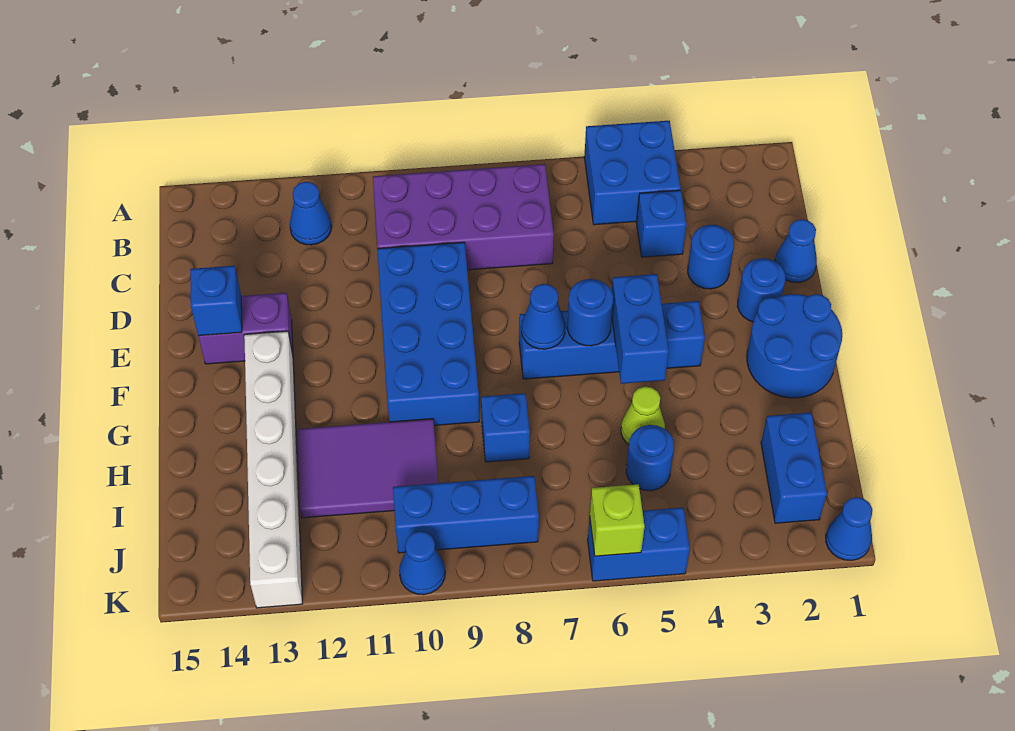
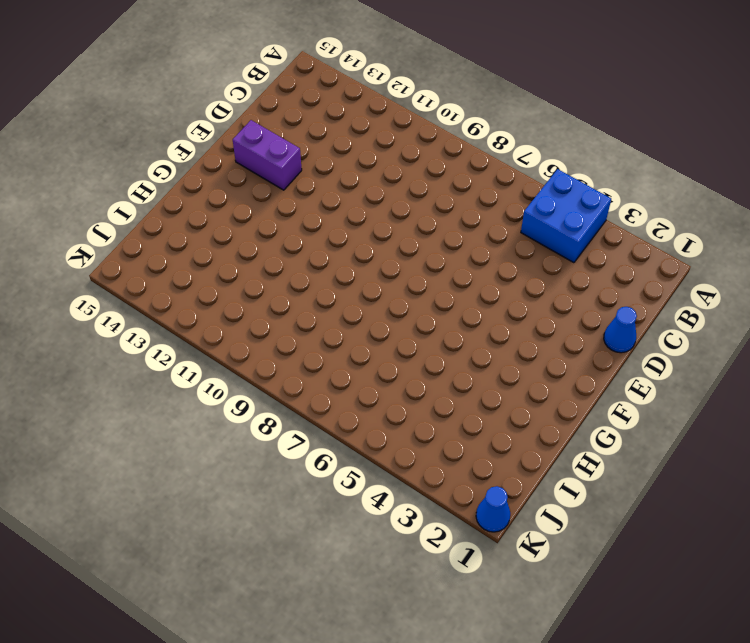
none -> purple 2x4 brick [373,164,554,270]
none -> blue 1x1 cone [290,182,332,245]
none -> blue 1x1 brick [637,190,686,257]

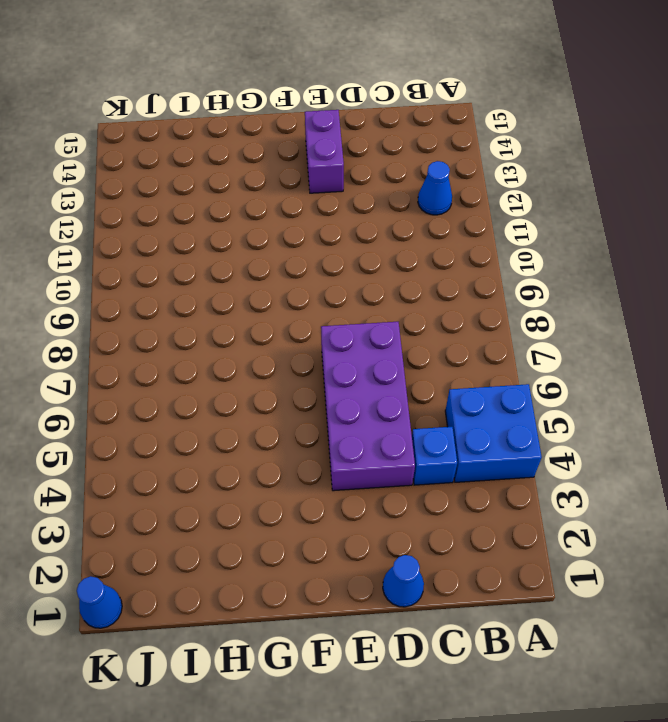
purple 2x4 brick [321,322,415,491] -> purple 2x4 brick moved to [373,164,554,270]
none -> blue 1x1 round brick [688,225,734,289]
none -> blue 2x4 brick [378,242,479,425]
none -> blue 1x1 round brick [737,258,785,322]

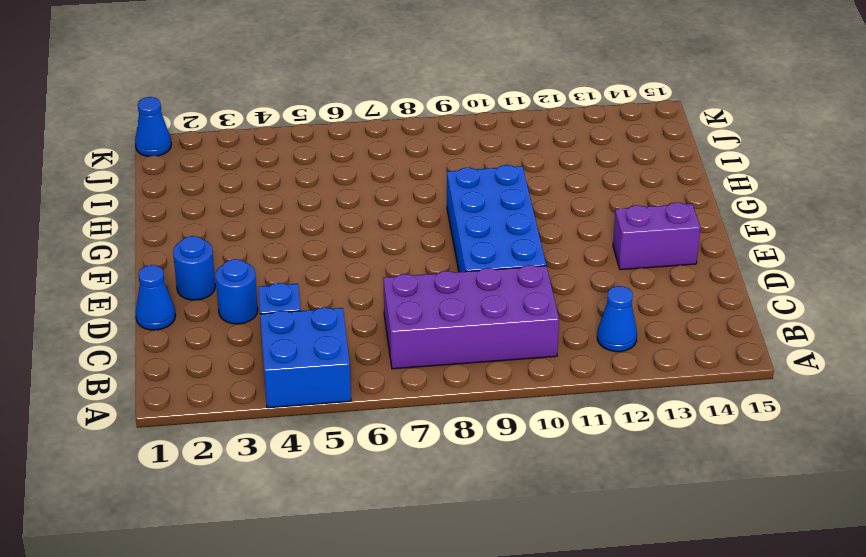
none -> blue 2x2 round brick [747,294,842,398]
none -> blue 1x4 brick [519,301,705,379]
none -> white 1x6 brick [244,331,302,608]

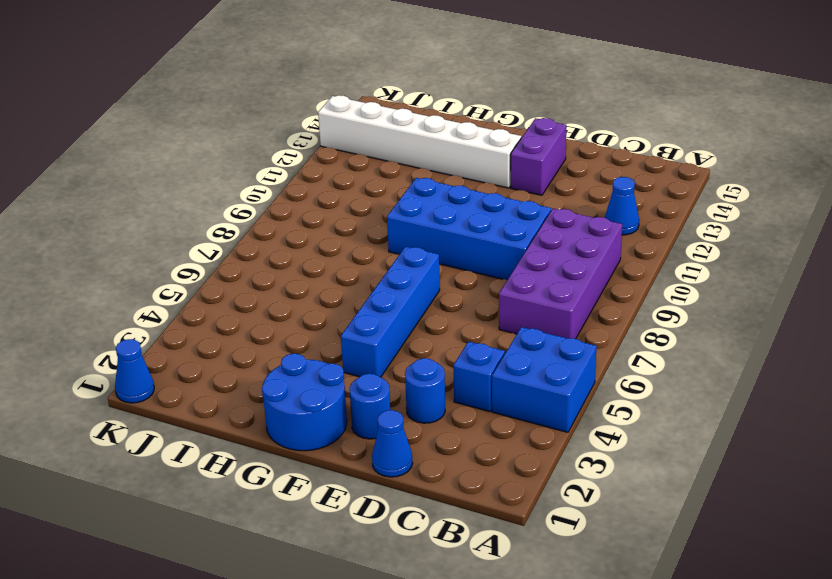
none -> lime 1x1 cone [621,386,665,445]
none -> blue 1x1 brick [481,393,530,462]
none -> purple 2x3 tile [297,419,438,518]

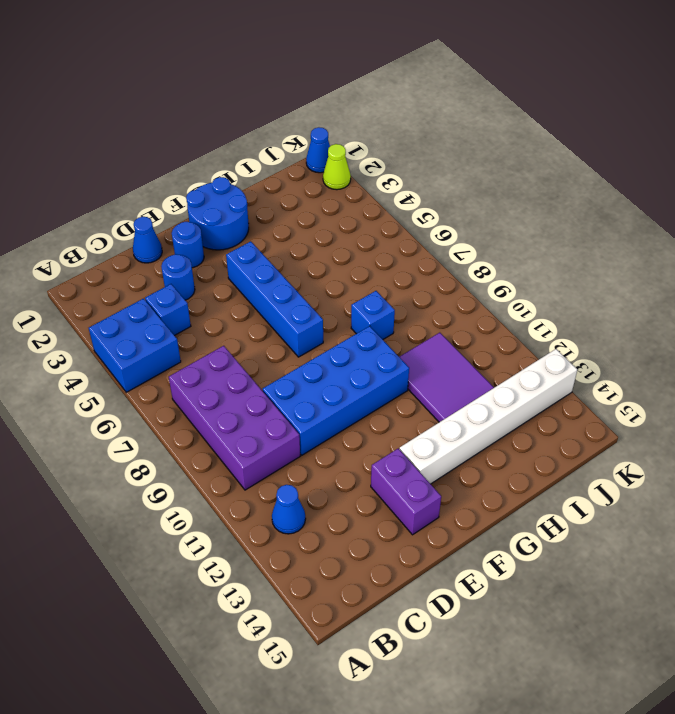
lime 1x1 cone [323,144,351,190] -> lime 1x1 cone moved to [621,386,665,445]
none -> blue 1x2 brick [761,413,827,523]
none -> blue 1x1 round brick [626,425,674,491]
none -> blue 1x3 brick [393,476,539,553]

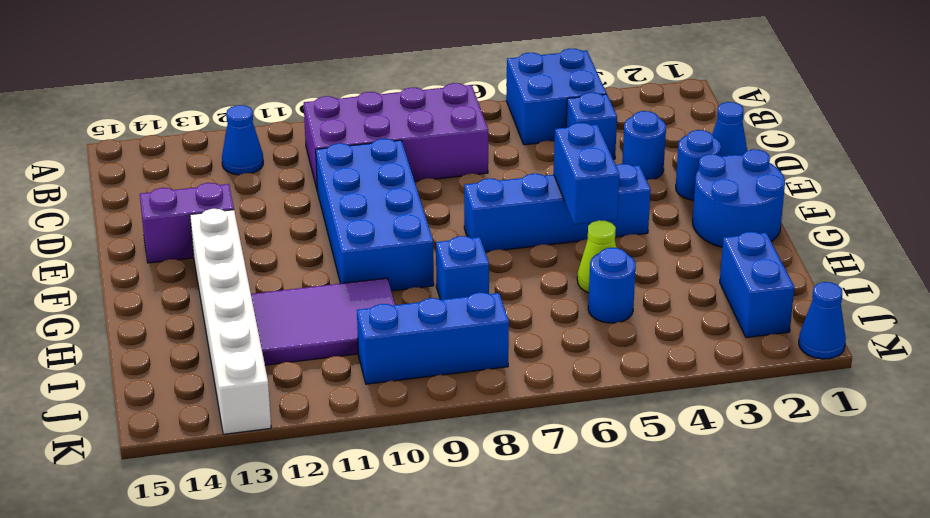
none -> blue 1x2 brick [588,508,690,581]
none -> blue 1x1 cone [399,531,445,595]
none -> blue 1x1 brick [190,266,242,336]

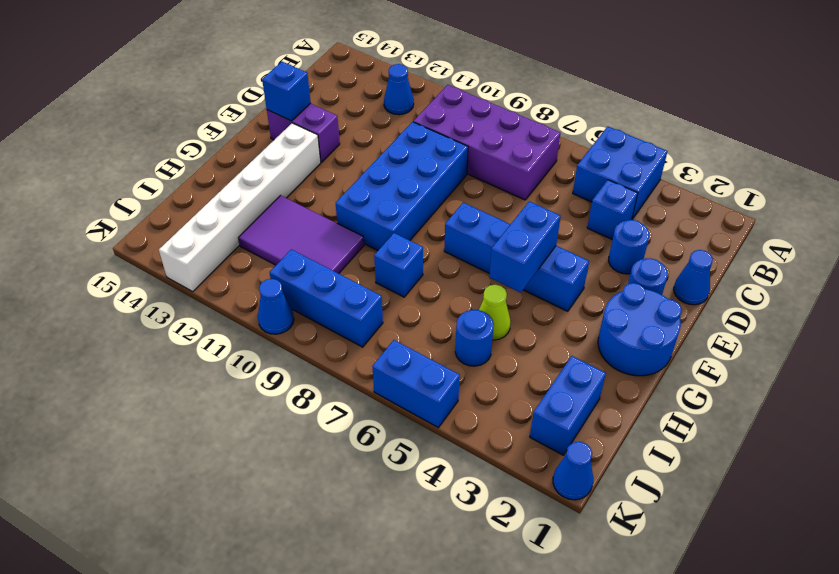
none -> blue 1x1 round brick [567,279,613,346]
none -> blue 1x1 cone [521,284,565,349]
none -> lime 1x1 brick [590,484,645,556]

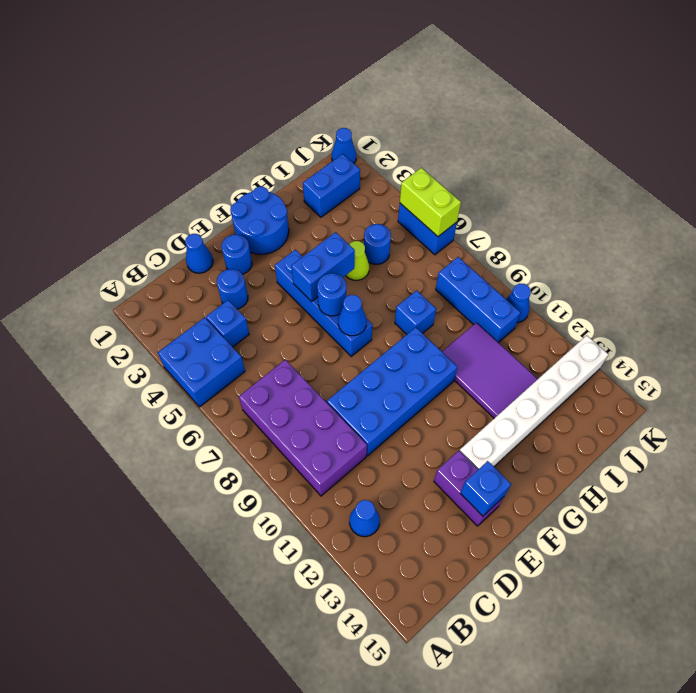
lime 1x2 brick [400,168,461,236] -> lime 1x1 brick [590,484,645,556]

